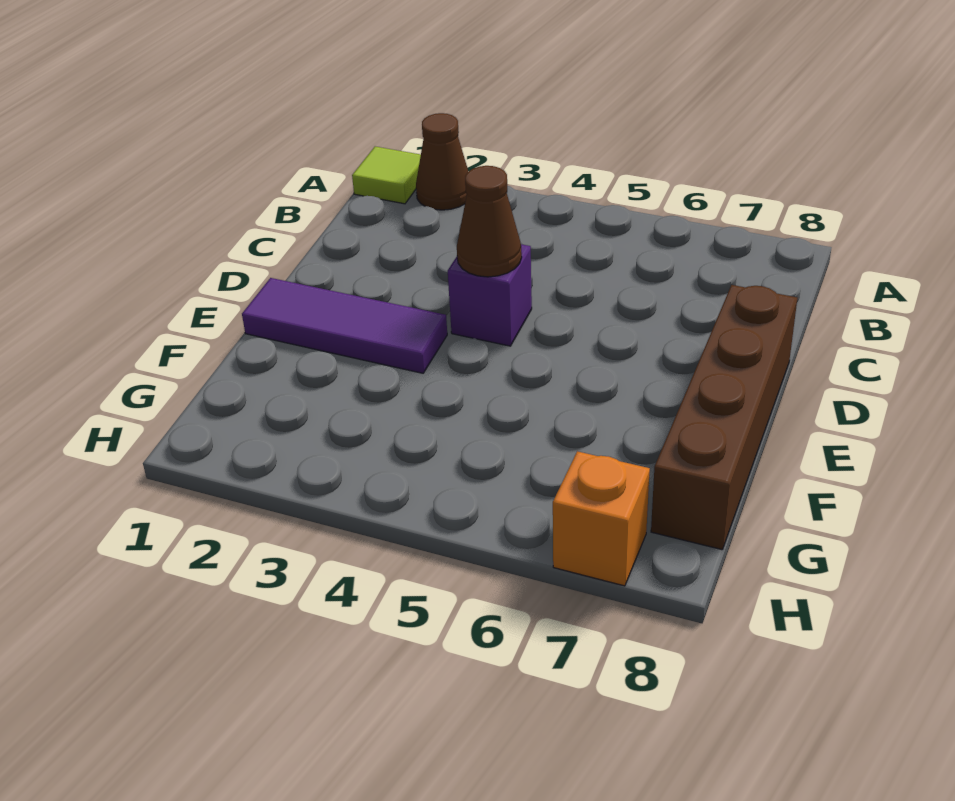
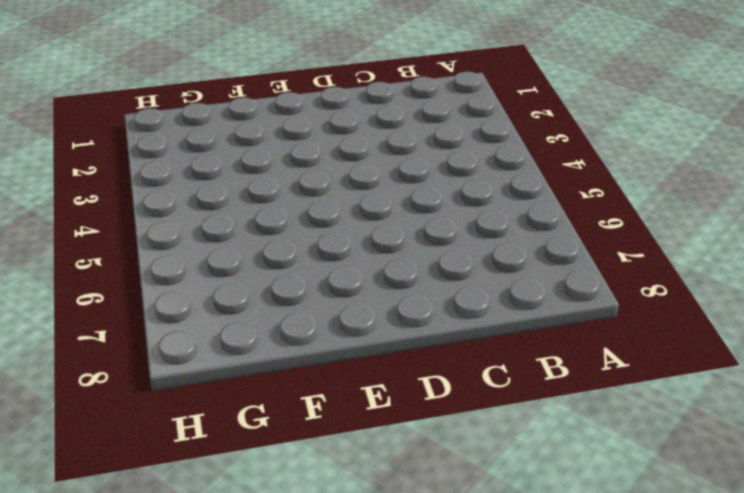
none -> lime 1x1 tile [352,146,421,204]
none -> brown 1x1 cone [416,113,468,210]

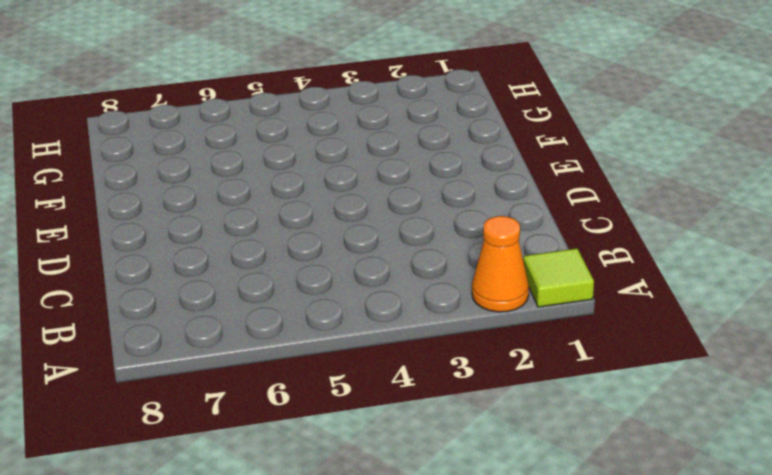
orange 1x1 cone [472,216,529,312] -> brown 1x1 cone [416,113,468,210]
none -> purple 1x1 brick [448,244,532,346]
none -> brown 1x4 brick [651,285,797,550]

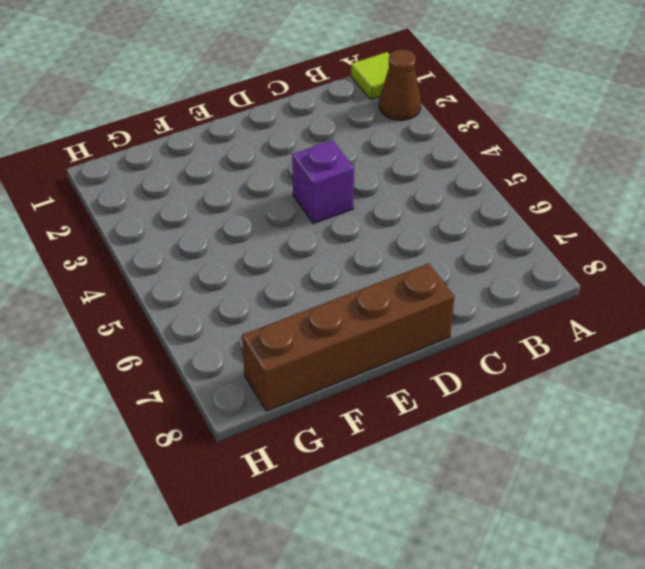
none -> purple 1x3 tile [242,278,447,373]
none -> orange 1x1 brick [553,451,650,586]

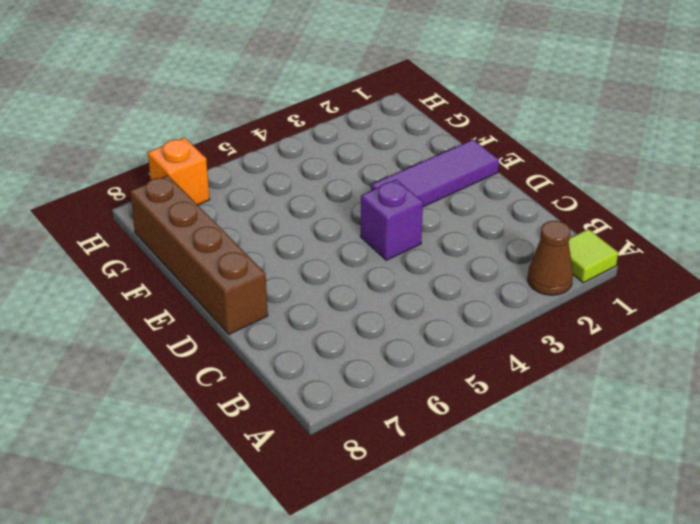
none -> brown 1x1 cone [457,166,522,277]

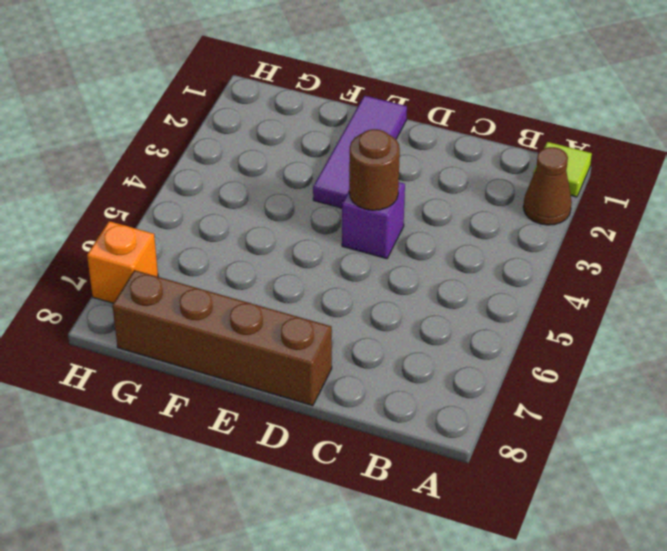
brown 1x1 round brick [349,129,400,210] -> brown 1x1 cone [457,166,522,277]

